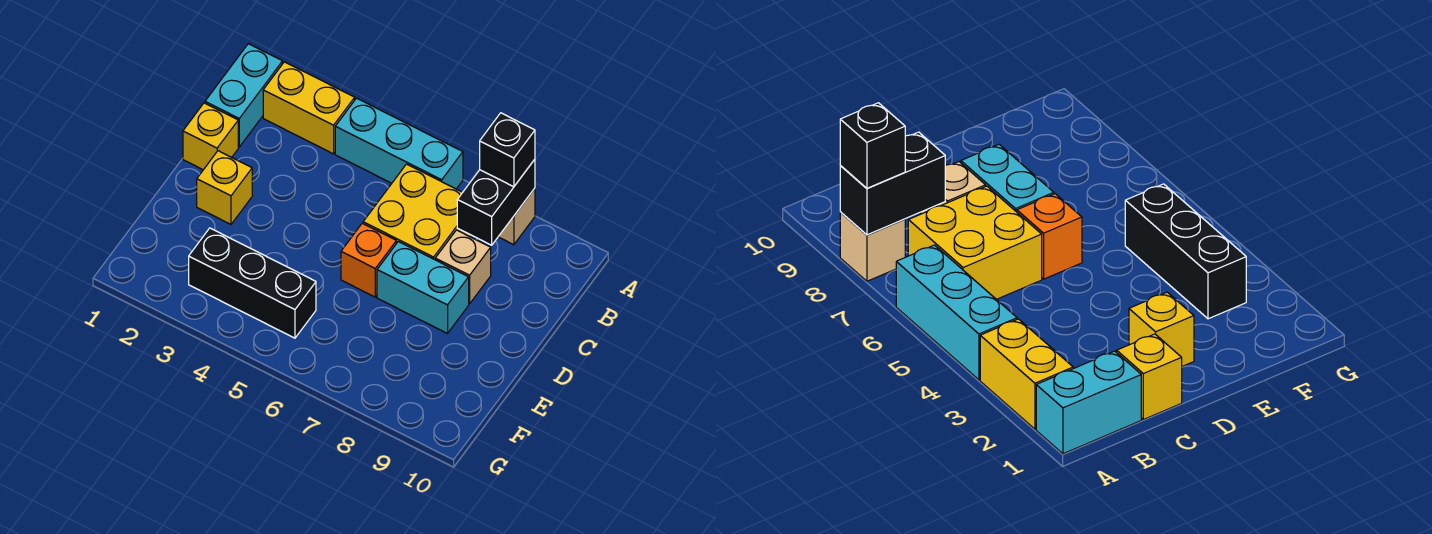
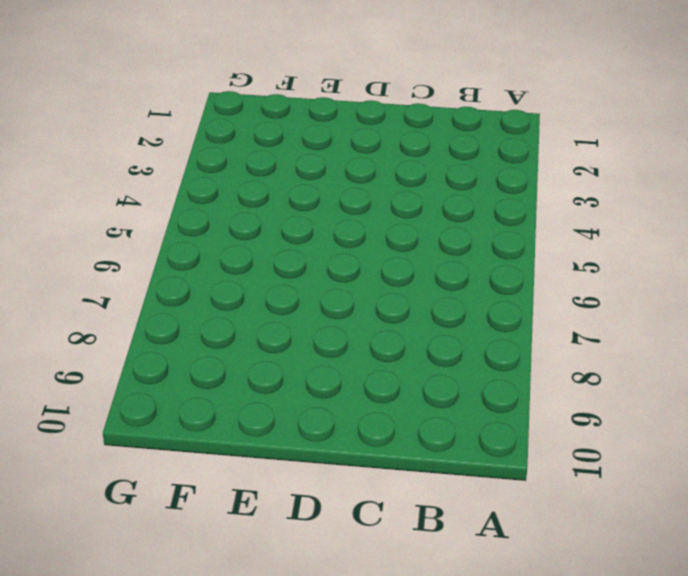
none -> cyan 1x2 brick [205,44,283,147]
none -> yellow 1x2 brick [263,62,355,154]
none -> cyan 1x3 brick [335,98,463,189]

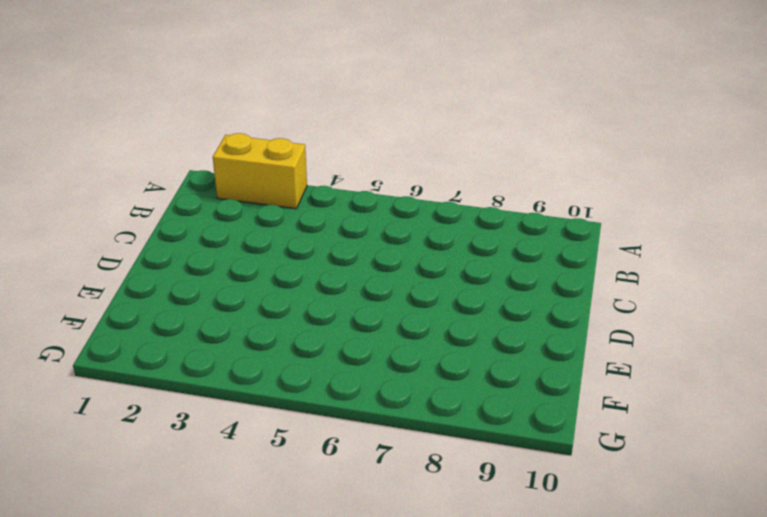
none -> cyan 1x2 brick [205,44,283,147]
none -> cyan 1x3 brick [335,98,463,189]
none -> tan 1x1 brick [498,188,535,245]

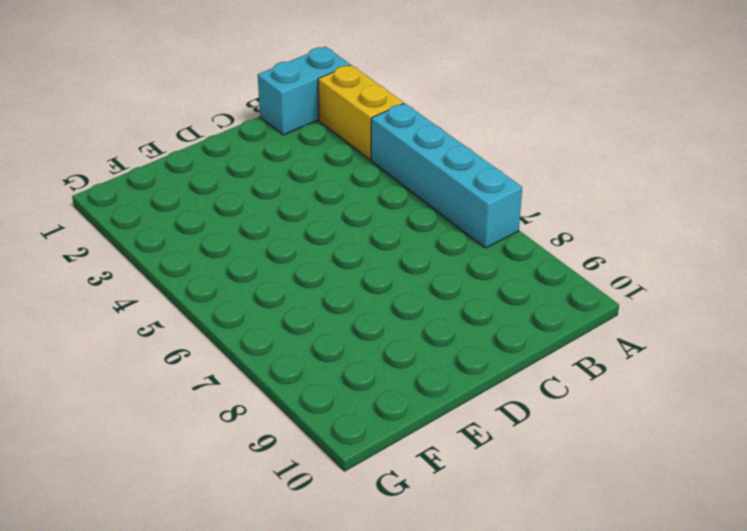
cyan 1x4 brick [371,103,522,248] -> cyan 1x3 brick [335,98,463,189]
none -> tan 1x1 brick [498,188,535,245]
none -> yellow 2x2 brick [363,164,471,260]
none -> yellow 1x1 brick [183,103,238,170]

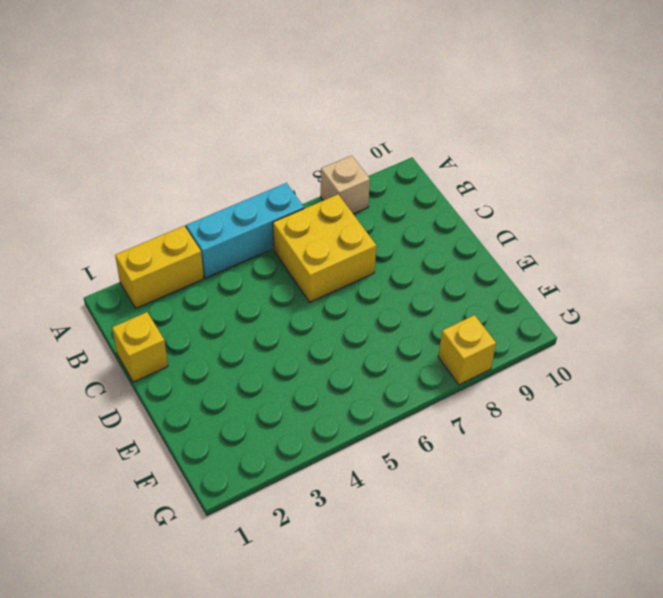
yellow 1x1 brick [438,315,496,385] -> yellow 1x1 brick moved to [197,151,252,224]
none -> cyan 1x2 brick [205,44,283,147]
none -> tan 1x1 brick [435,230,491,304]
none -> orange 1x1 brick [341,223,396,297]

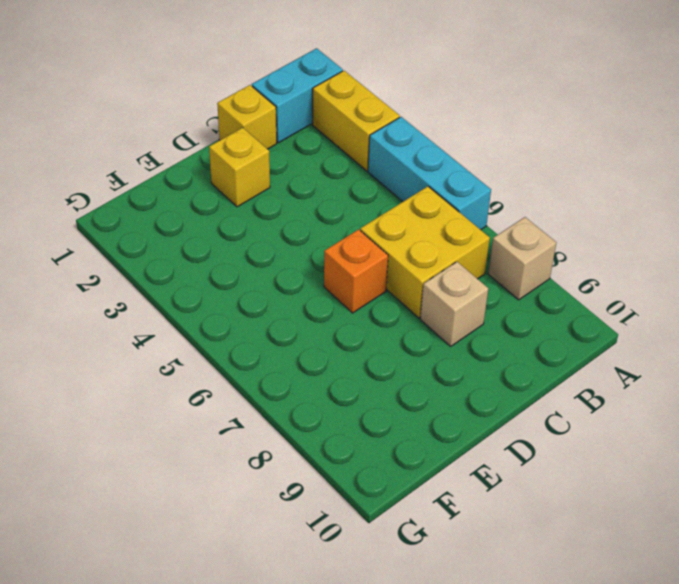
none -> cyan 1x2 brick [377,242,469,334]
none -> black 1x3 brick [189,228,316,338]
none -> black 1x2 brick [457,159,535,245]

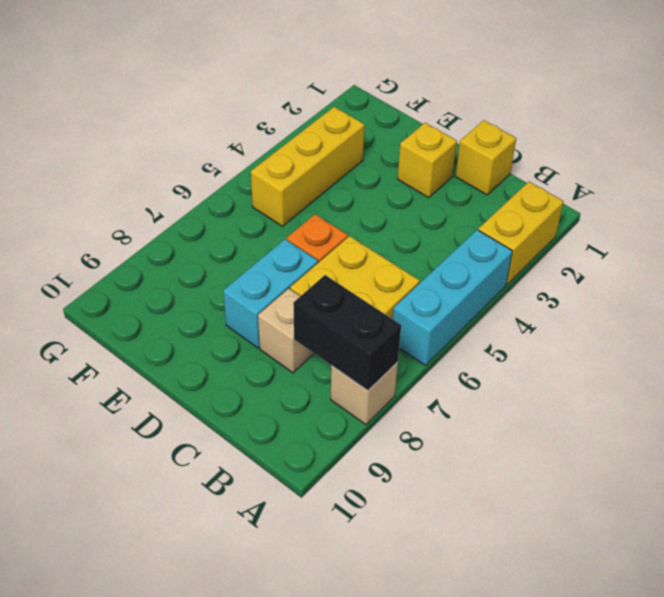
yellow 1x3 brick [251,107,365,226] -> black 1x3 brick [189,228,316,338]
none -> cyan 1x2 brick [205,44,283,147]
none -> black 1x1 brick [480,113,535,187]

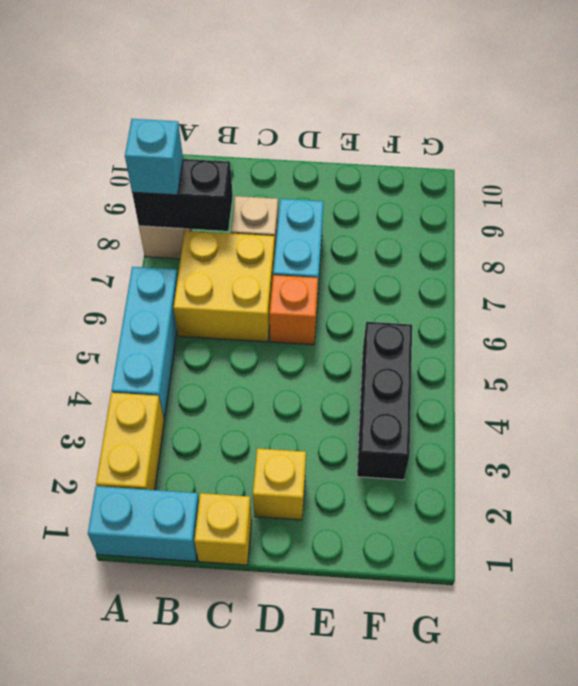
cyan 1x1 brick [125,119,183,195] -> black 1x1 brick [480,113,535,187]

